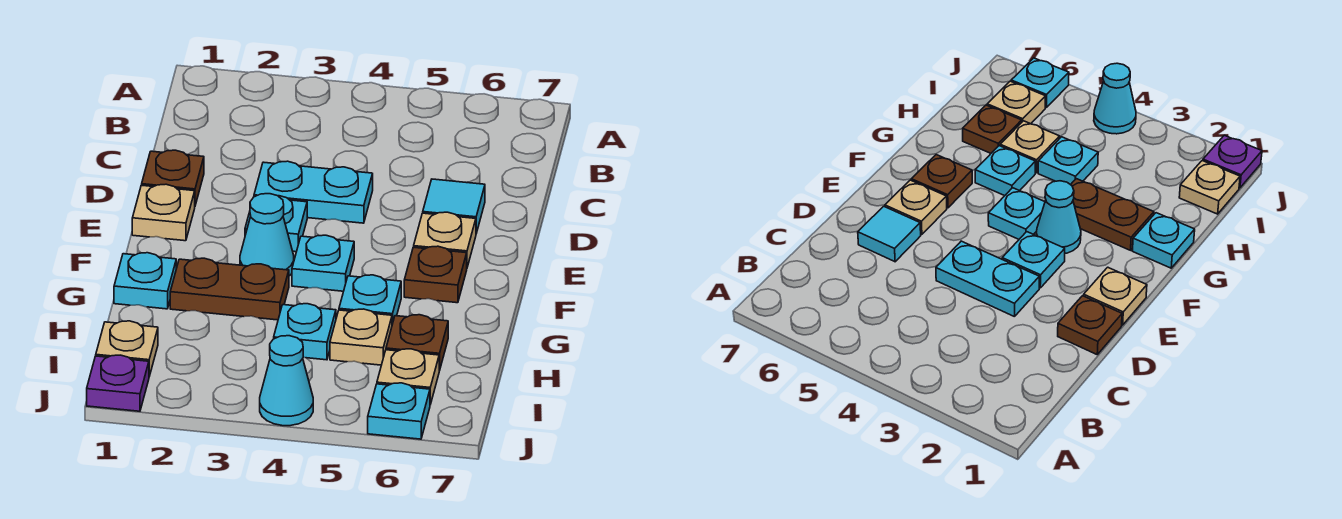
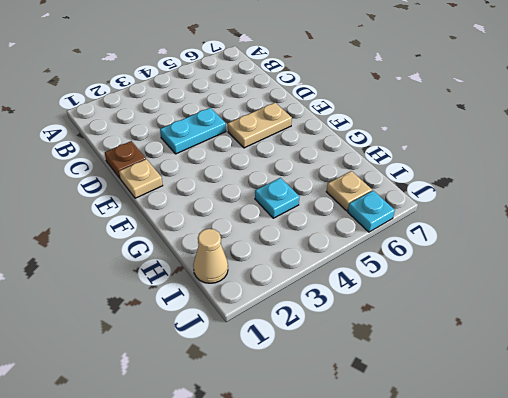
tan 1x2 plate [228,103,292,148] -> tan 1x1 plate [414,212,476,267]
tan 1x1 cone [193,229,228,283] -> tan 1x1 plate [96,321,158,376]
none -> cyan 1x1 tile [423,179,485,233]
none -> cyan 1x1 plate [245,196,307,252]
none -> cyan 1x1 cone [240,194,294,276]

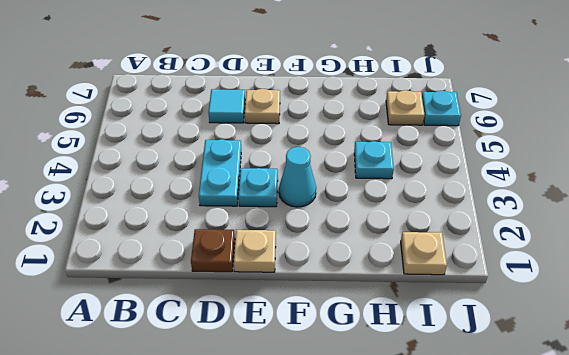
none -> cyan 1x1 plate [292,235,354,291]
none -> brown 1x1 plate [404,246,467,303]
none -> cyan 1x1 plate [114,253,176,309]

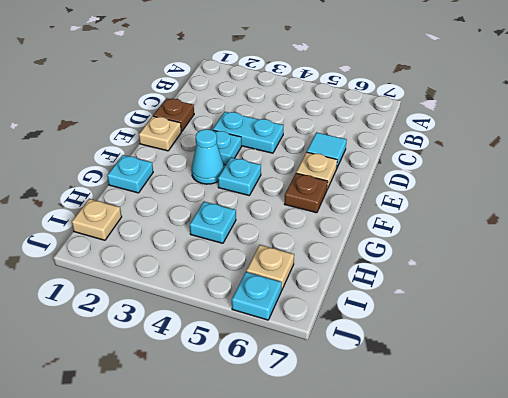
none -> brown 1x2 plate [170,258,289,320]
none -> cyan 1x1 plate [339,275,401,324]
none -> tan 1x1 plate [330,309,392,365]

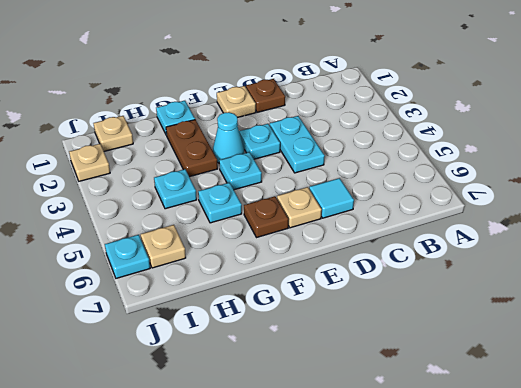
tan 1x1 plate [69,144,110,181] -> tan 1x1 plate moved to [330,309,392,365]
none -> brown 1x1 plate [386,315,448,371]
none -> purple 1x1 plate [87,355,149,411]
none -> cyan 1x1 cone [260,336,313,426]

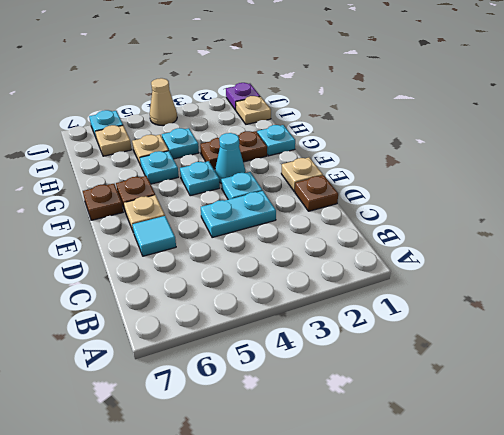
brown 1x1 plate [83,184,123,220] -> brown 1x1 plate moved to [386,315,448,371]
tan 1x1 cone [150,78,177,125] -> cyan 1x1 cone [260,336,313,426]

